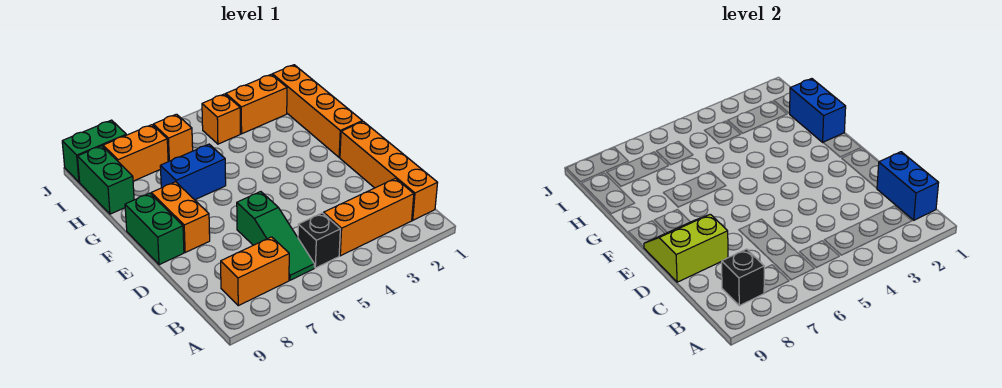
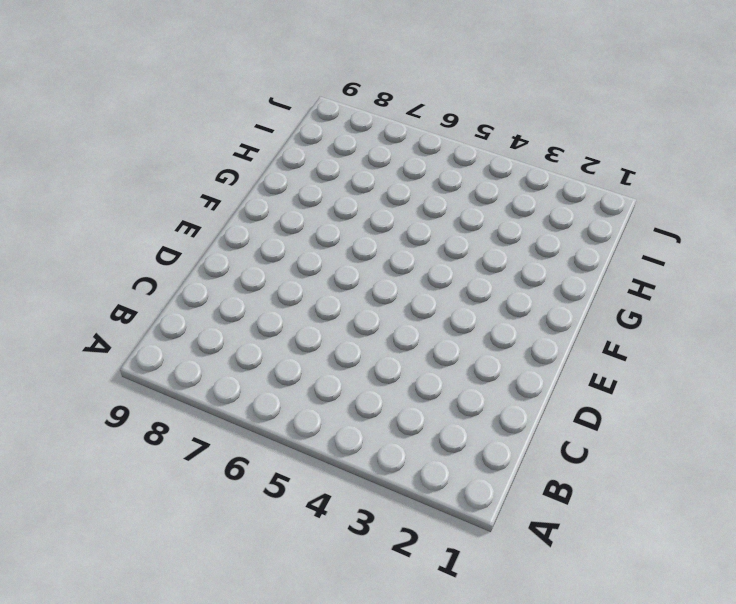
none -> orange 1x4 brick [340,121,438,220]
none -> orange 1x3 brick [324,178,414,256]
none -> black 1x1 brick [298,213,340,268]

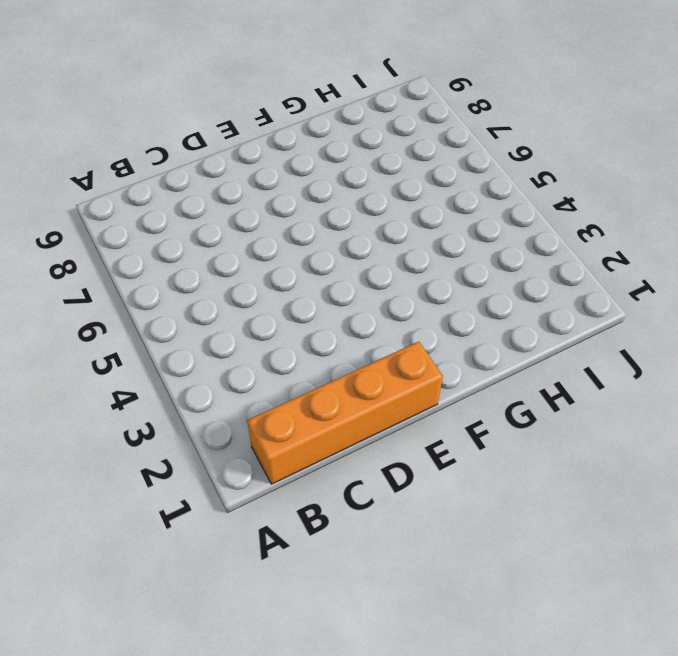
none -> orange 1x3 brick [324,178,414,256]
none -> black 1x1 brick [298,213,340,268]
none -> green 1x3 slope [237,192,314,280]

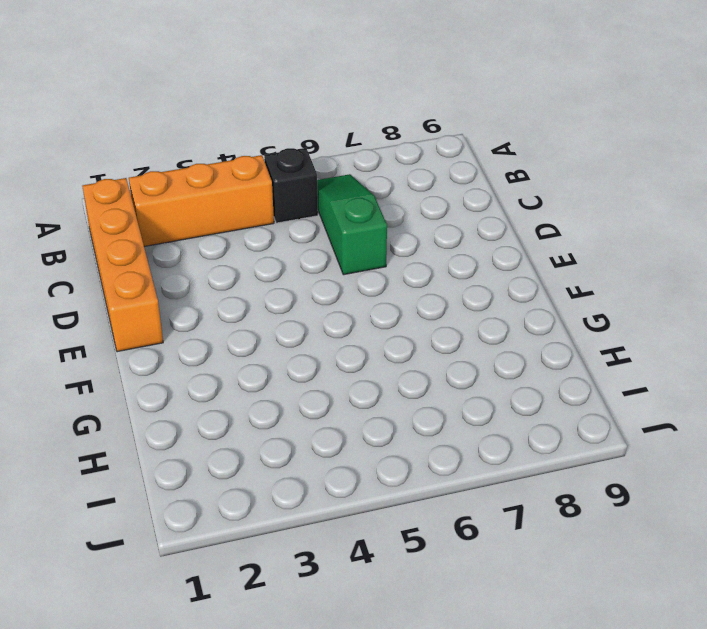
none -> orange 1x2 brick [221,237,289,306]
none -> orange 1x2 brick [151,182,210,252]
none -> green 1x2 brick [125,193,184,265]

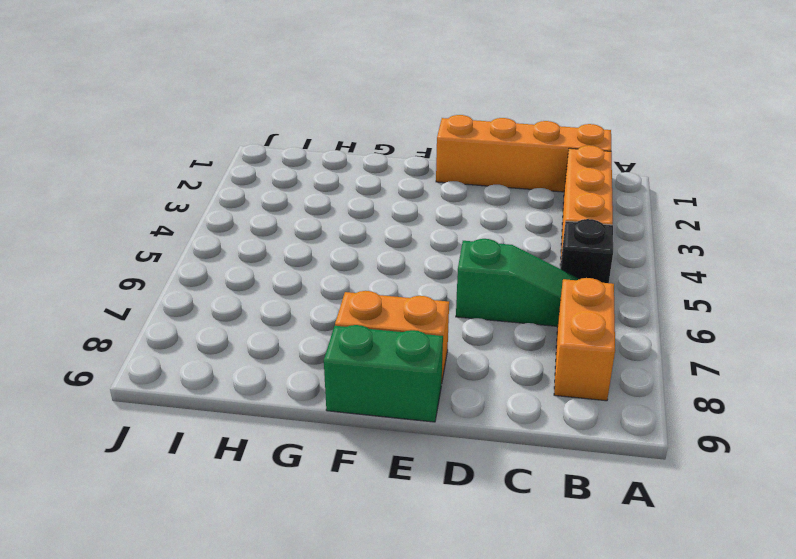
none -> orange 1x4 brick [272,65,362,157]
none -> blue 1x2 brick [160,144,226,200]
none -> green 1x2 brick [77,146,134,214]

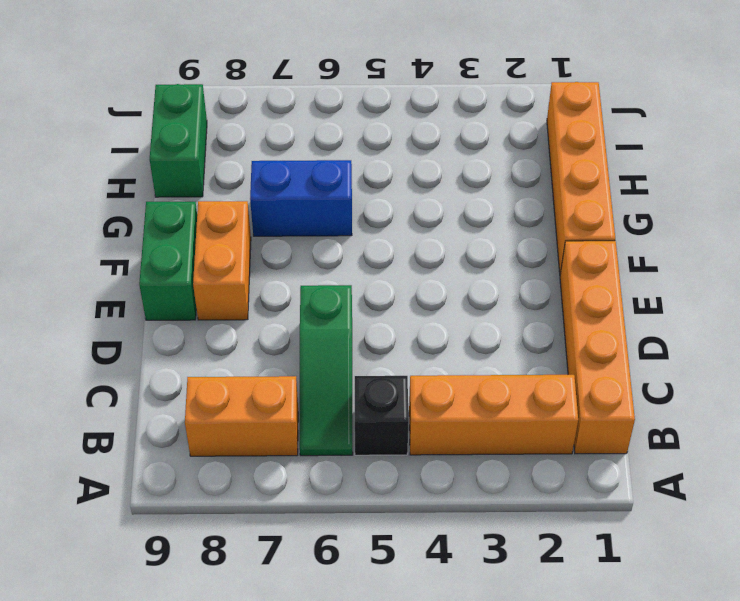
none -> orange 1x2 brick [226,74,287,134]
none -> orange 1x1 brick [202,94,240,144]
none -> orange 1x1 brick [153,114,193,162]

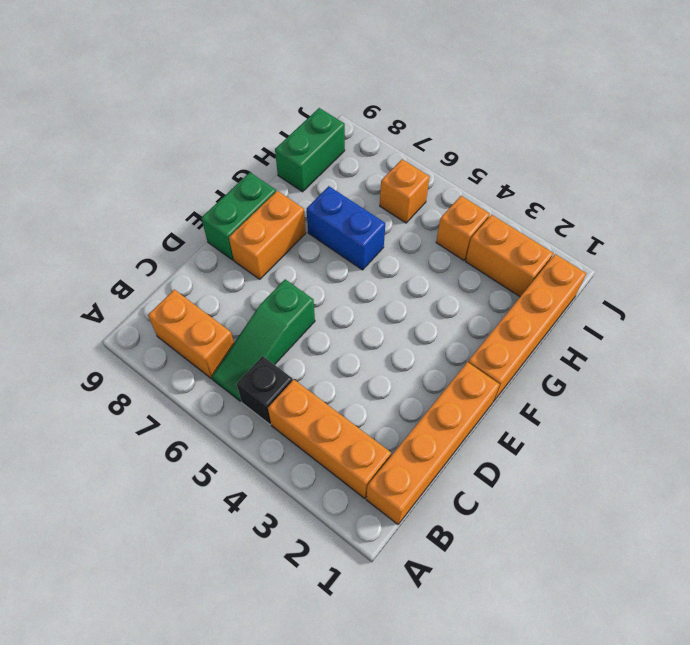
none -> orange 1x2 brick [103,125,168,181]
none -> green 1x2 brick [62,120,126,182]
none -> blue 1x2 brick [877,152,939,220]

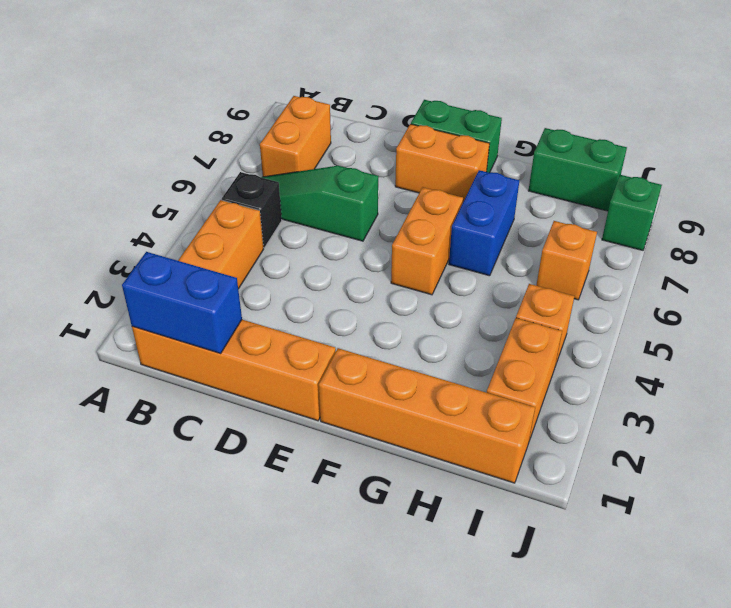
orange 1x2 brick [391,187,463,295] -> orange 1x2 brick moved to [103,125,168,181]
green 1x1 brick [602,175,662,250] -> green 1x2 brick [62,120,126,182]
none -> black 1x1 brick [722,249,764,306]
none -> lime 2x2 slope [644,214,728,282]
none -> blue 1x2 brick [790,79,846,142]

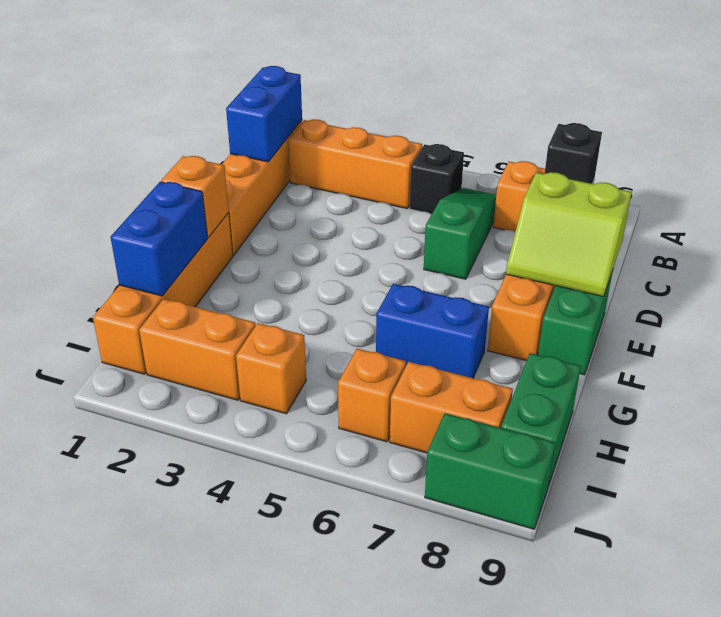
orange 1x1 brick [161,156,229,237] -> none

